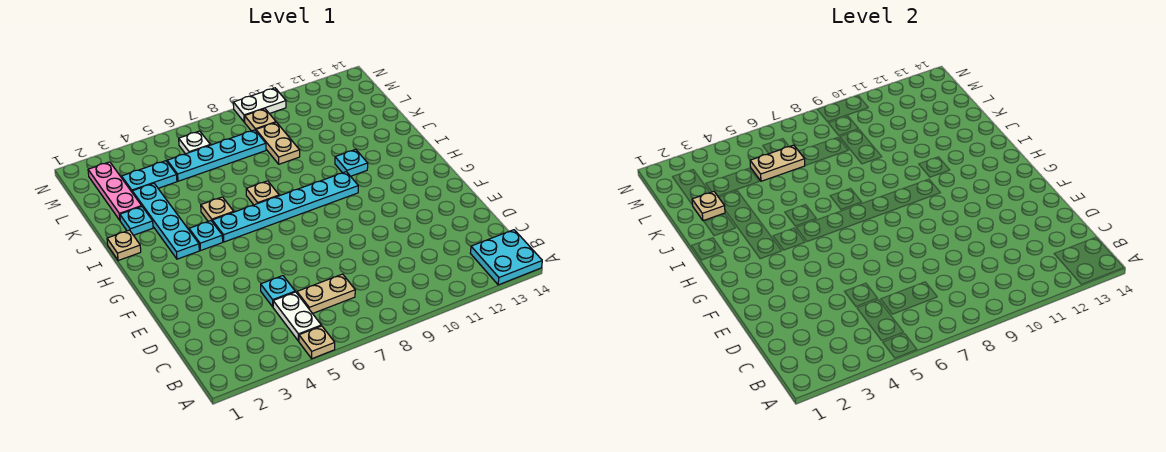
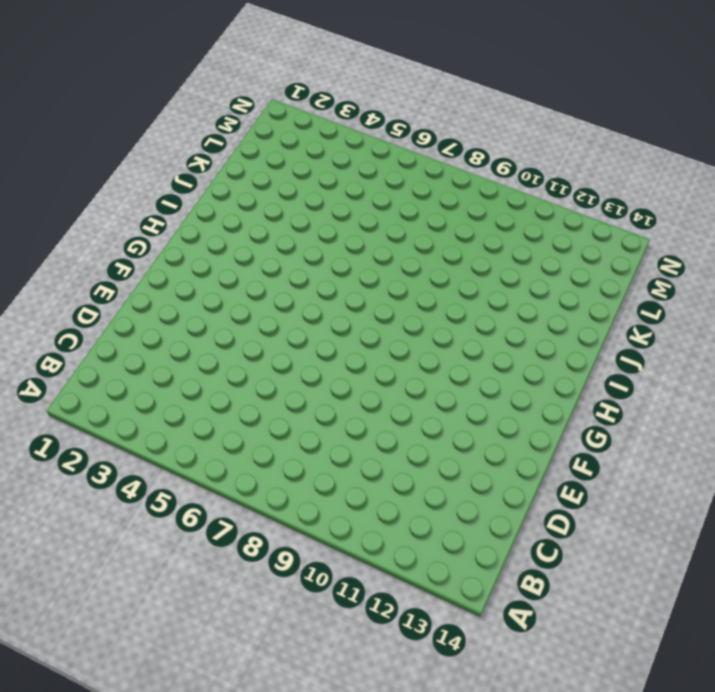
none -> tan 1x1 plate [299,326,335,359]
none -> cyan 2x2 plate [470,230,542,285]
none -> white 1x2 plate [273,292,321,341]

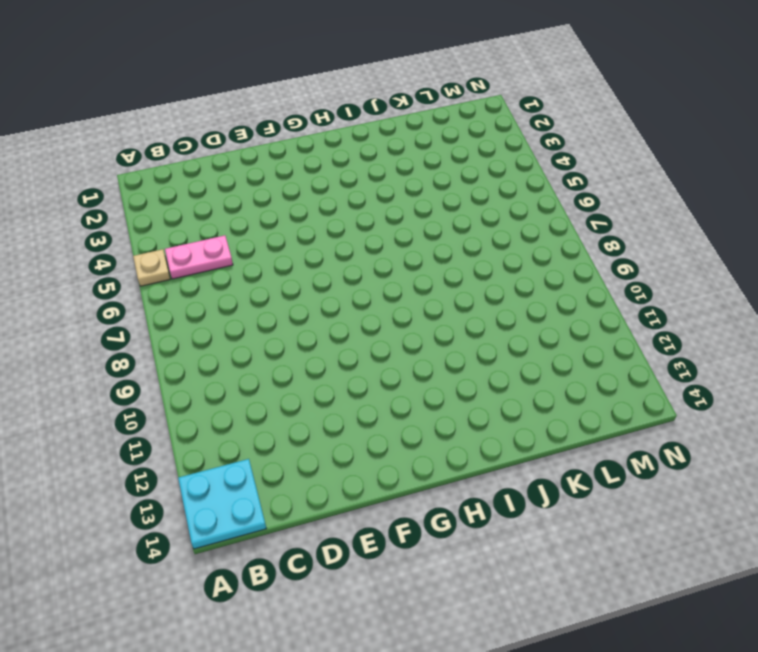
pink 1x2 plate [165,235,233,279] -> white 1x2 plate [273,292,321,341]
none -> tan 1x2 plate [297,274,355,313]
none -> cyan 1x1 plate [261,276,295,307]
none -> cyan 1x4 plate [132,183,199,259]

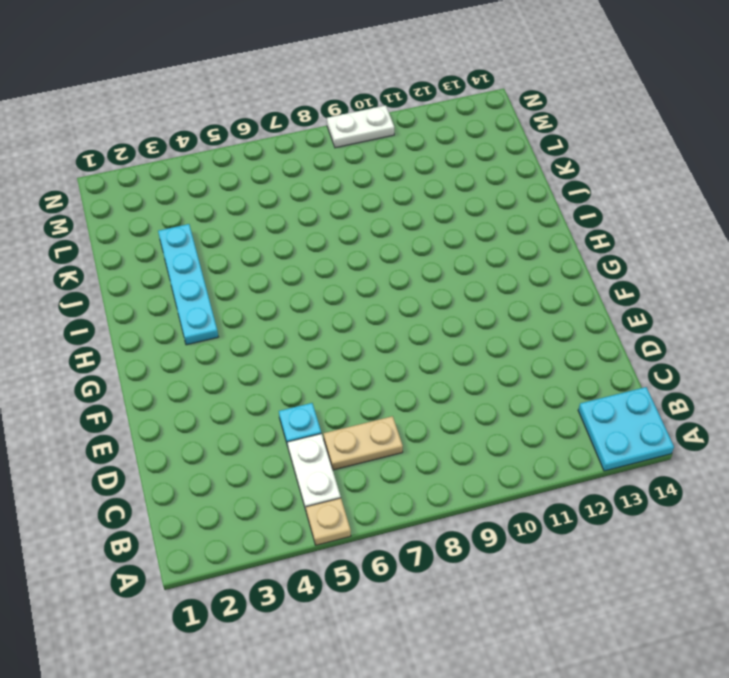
none -> cyan 1x1 plate [189,221,223,251]
none -> cyan 1x6 plate [212,172,358,242]
none -> tan 1x1 plate [107,230,141,261]

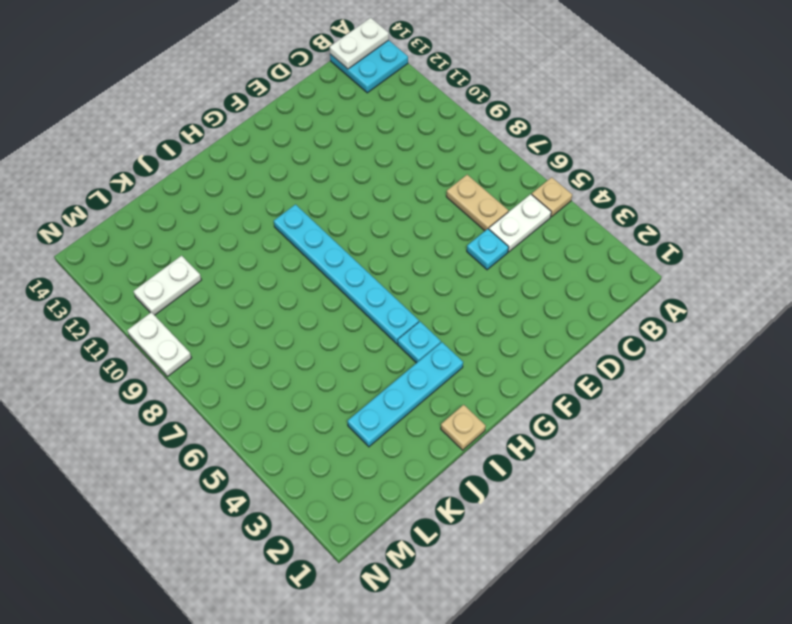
white 1x2 plate [330,18,389,69] -> none
white 1x2 plate [134,256,201,315] -> none
none -> tan 1x1 plate [201,197,234,221]
none -> tan 1x1 plate [246,181,279,205]
none -> cyan 1x1 plate [335,149,368,176]

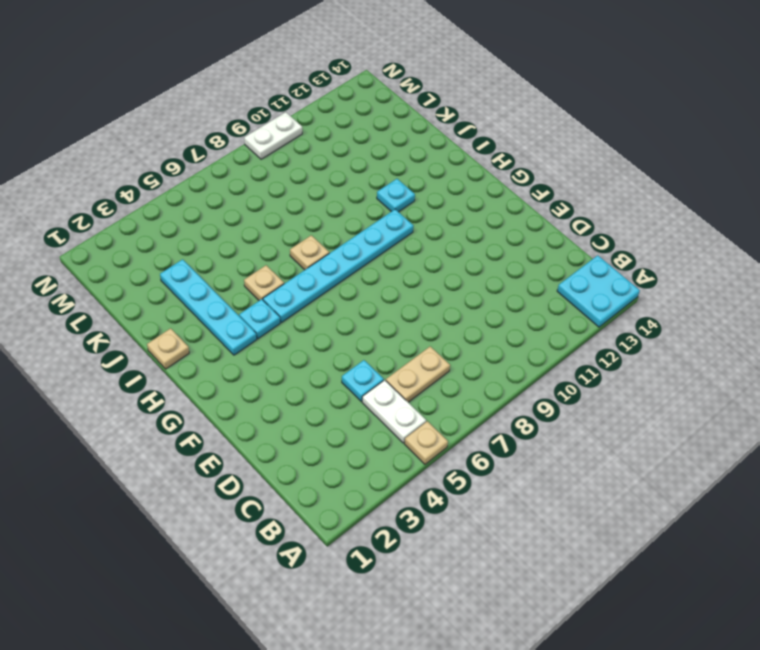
none -> cyan 1x1 plate [120,207,153,235]
none -> pink 1x3 plate [88,162,142,220]
none -> tan 1x2 plate [256,122,300,164]

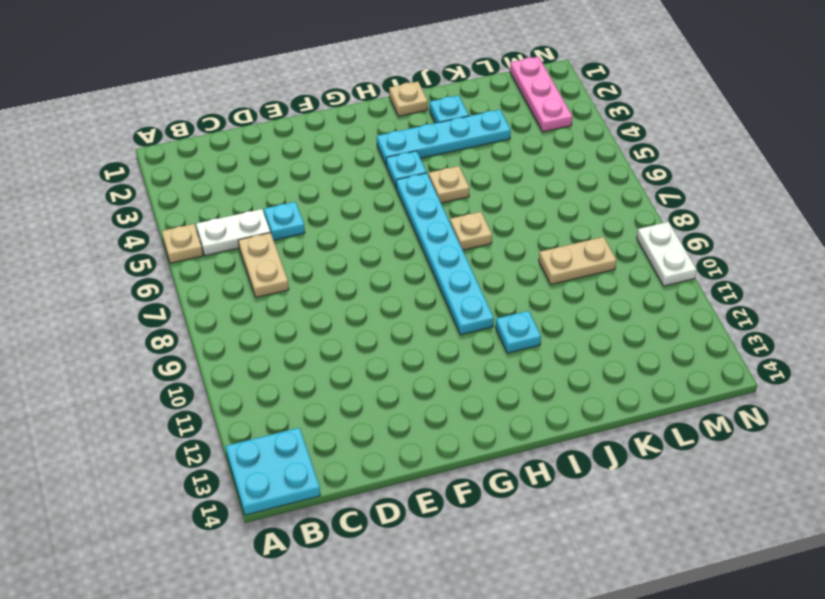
pink 1x3 plate [510,57,572,132] -> pink 1x3 plate turned to [88,162,142,220]
none -> cyan 1x2 plate [122,161,177,192]
none -> cyan 1x4 plate [167,130,266,181]
none -> white 1x1 plate [179,131,210,154]

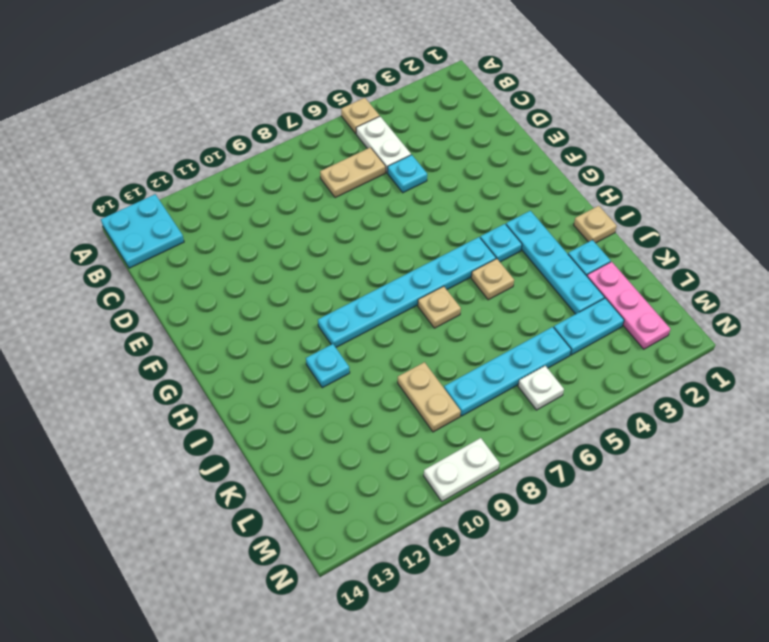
none -> tan 1x1 plate [245,109,276,131]
none -> tan 1x1 plate [692,191,725,221]
none -> tan 1x2 plate [750,145,805,181]

